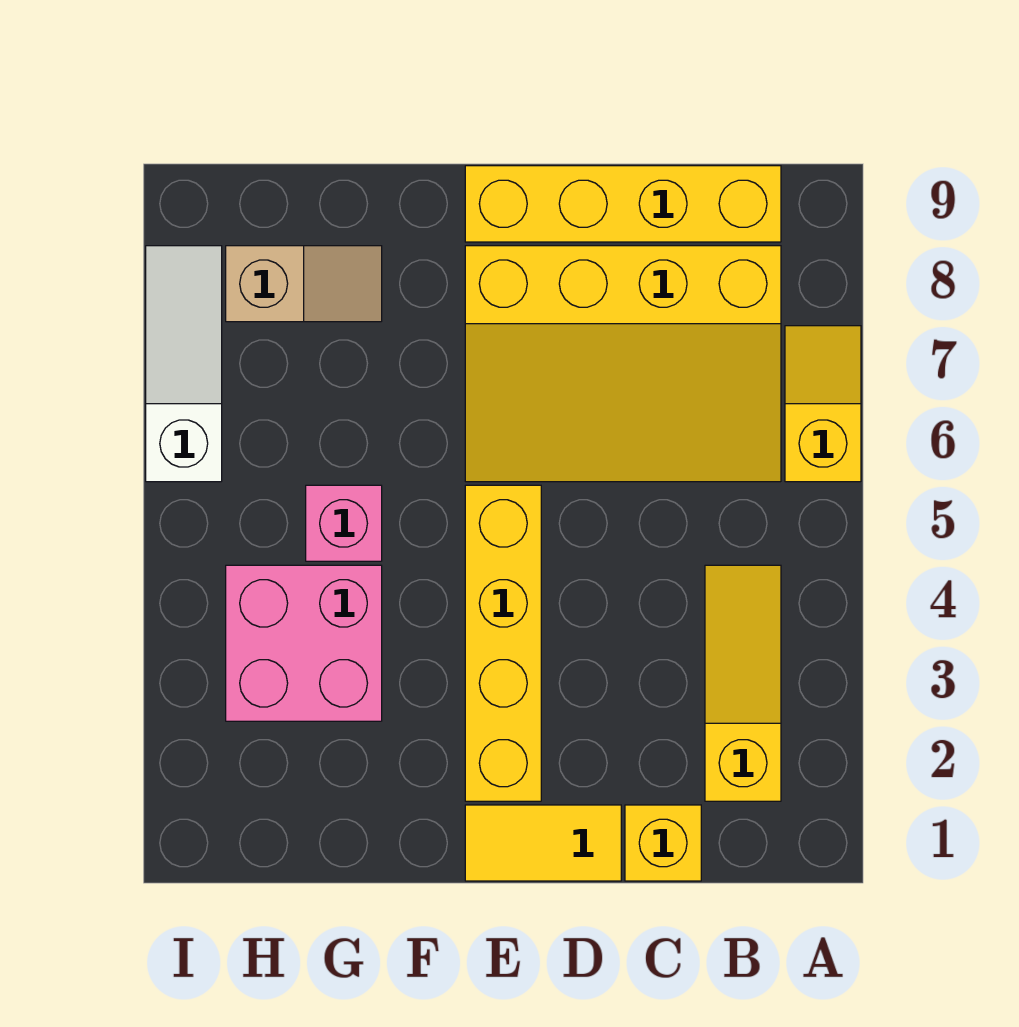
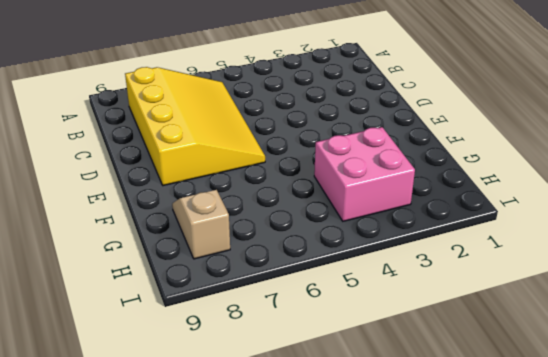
none -> yellow 1x2 slope [785,326,861,482]
none -> yellow 1x3 slope [705,565,781,801]

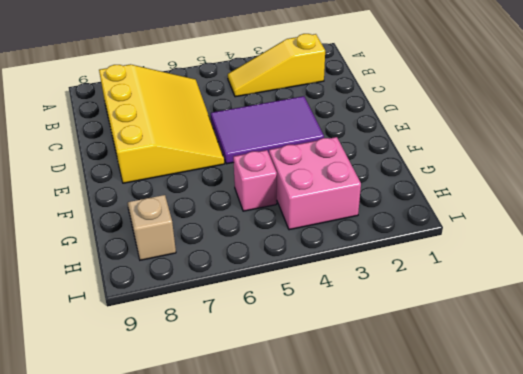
purple 2x3 tile [211,96,324,164] -> yellow 1x4 brick [465,485,541,801]
none -> yellow 1x2 slope [785,326,861,482]
none -> yellow 1x4 brick [465,166,781,242]

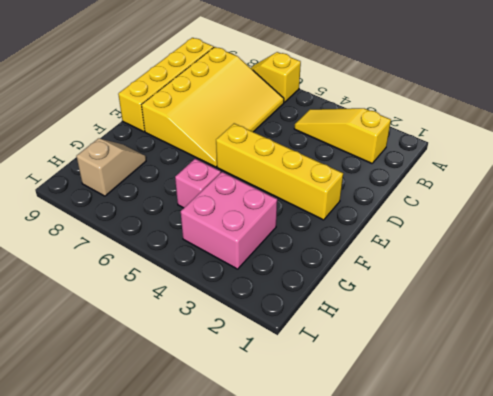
none -> yellow 1x1 brick [625,805,701,881]
none -> yellow 1x2 tile [465,805,621,881]

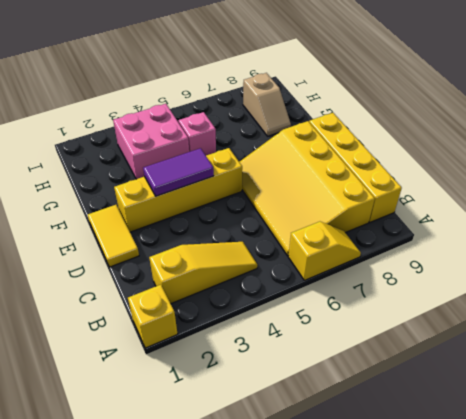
yellow 1x1 brick [128,285,177,348] -> yellow 1x1 brick moved to [625,805,701,881]
purple 1x2 tile [143,148,214,196] -> none
none -> white 1x3 slope [146,246,222,482]

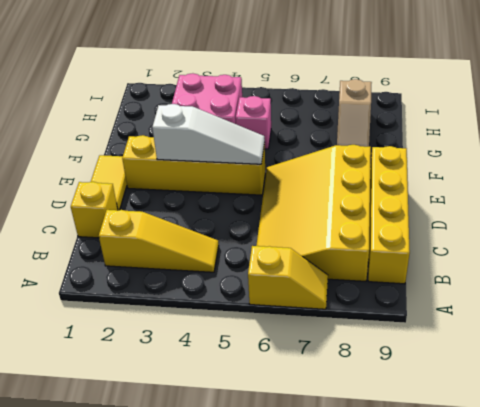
white 1x3 slope [152,104,265,164] -> white 1x3 slope moved to [146,246,222,482]

